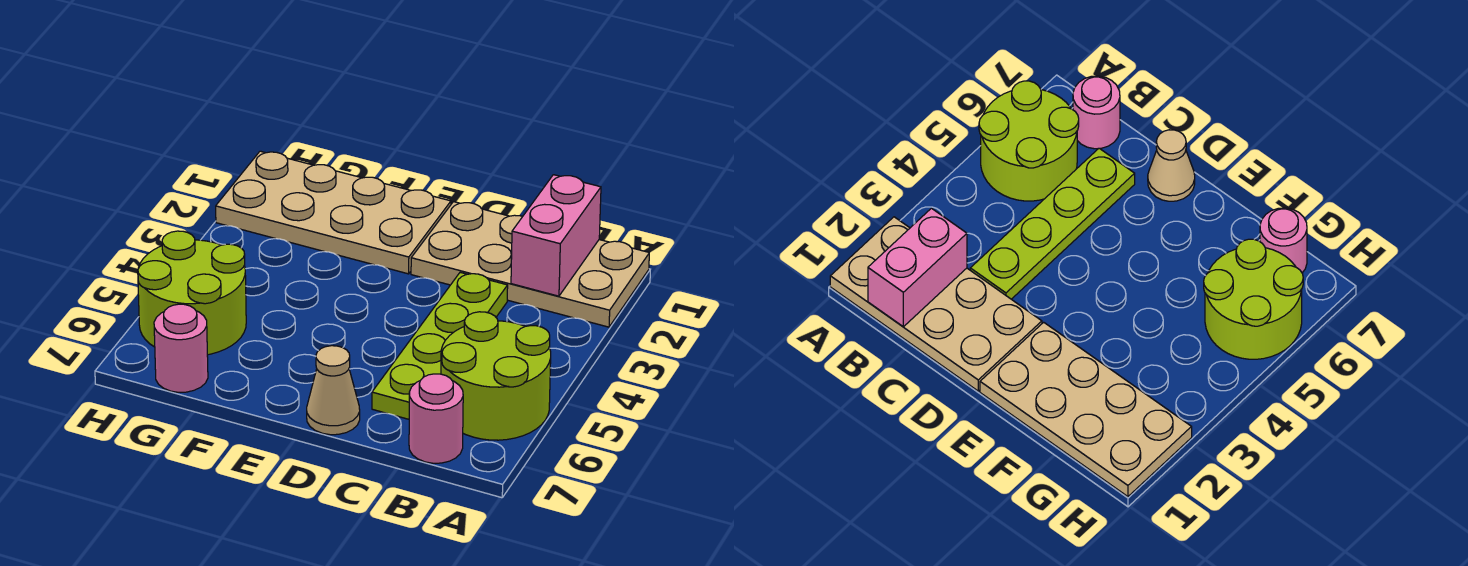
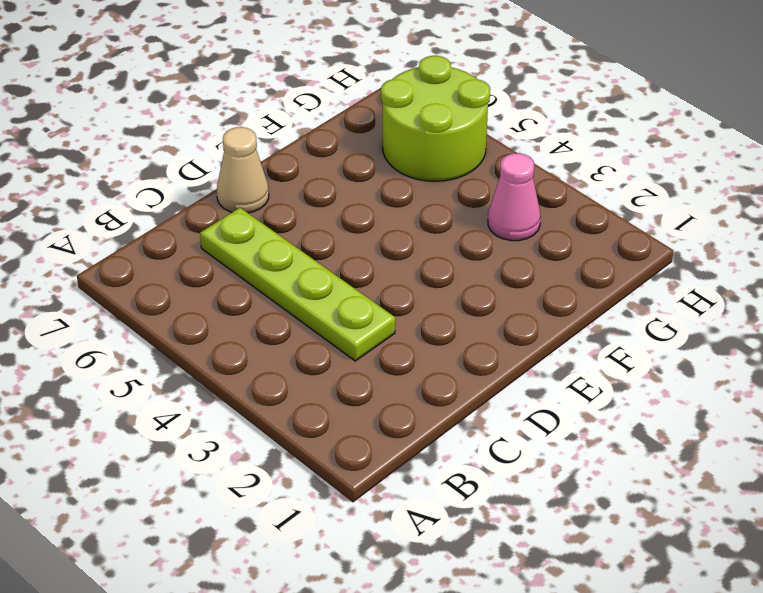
pink 1x1 cone [488,153,541,241] -> none
none -> tan 2x4 plate [411,202,649,327]
none -> lime 2x2 round brick [441,312,551,440]

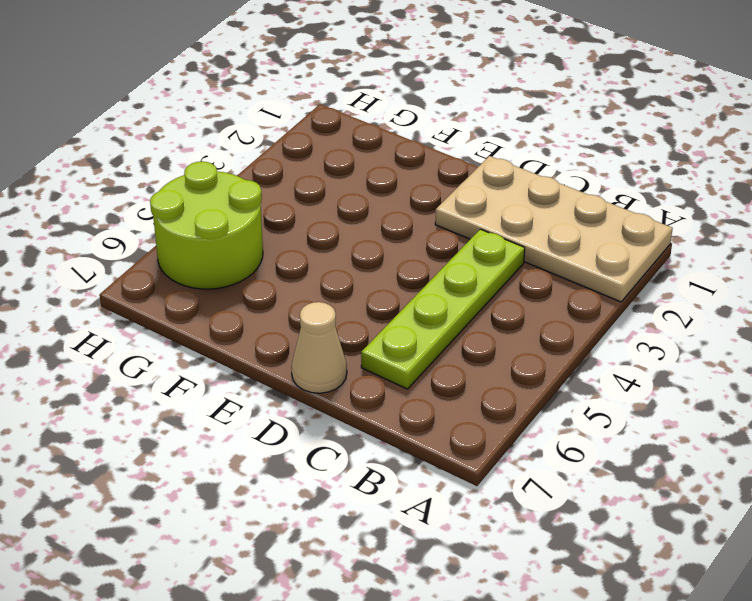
none -> lime 2x2 round brick [441,312,551,440]
none -> pink 1x1 round brick [409,374,463,463]

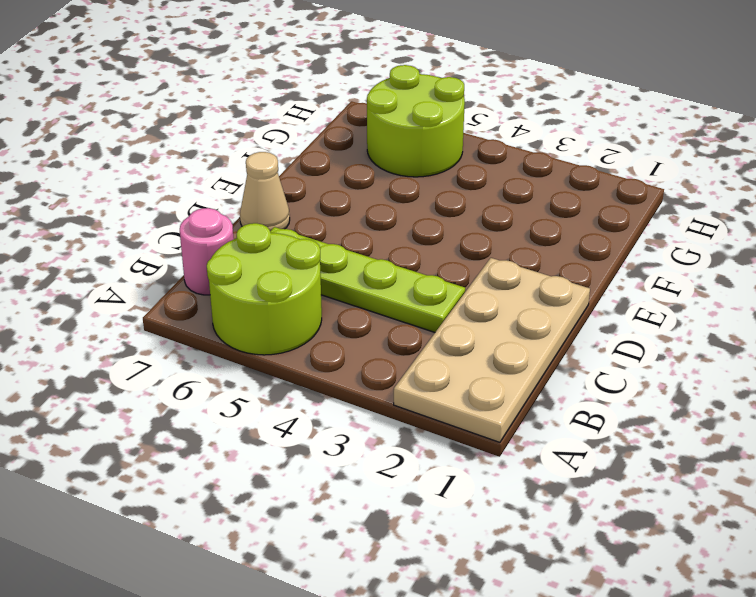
none -> tan 2x4 plate [216,151,451,274]
none -> pink 1x1 round brick [154,304,208,392]

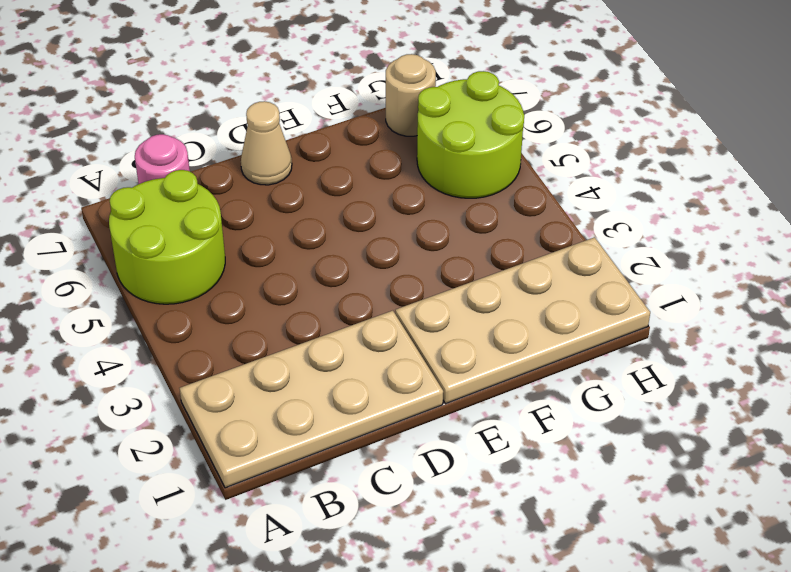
tan 1x1 round brick [386,54,436,136] -> pink 1x1 round brick [154,304,208,392]
none -> lime 1x4 plate [372,272,508,419]
none -> pink 1x2 brick [511,175,601,296]

